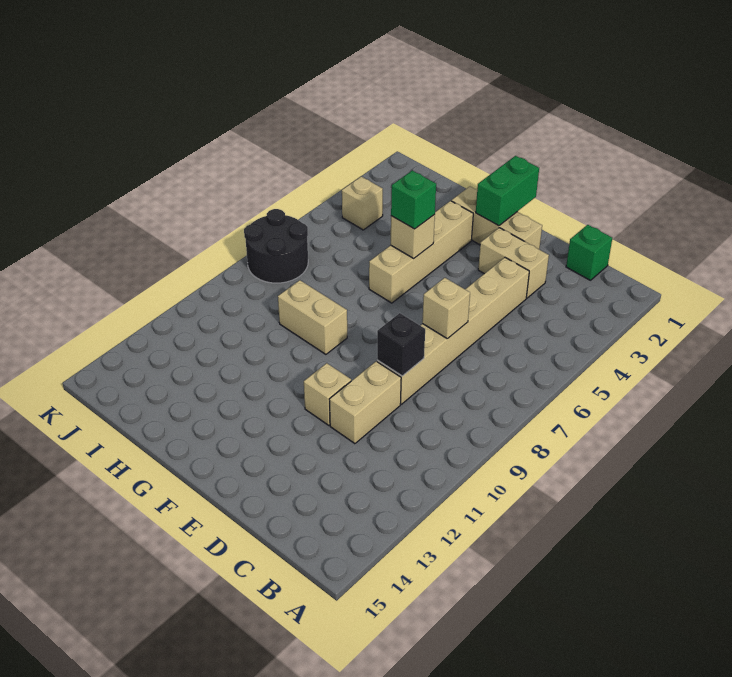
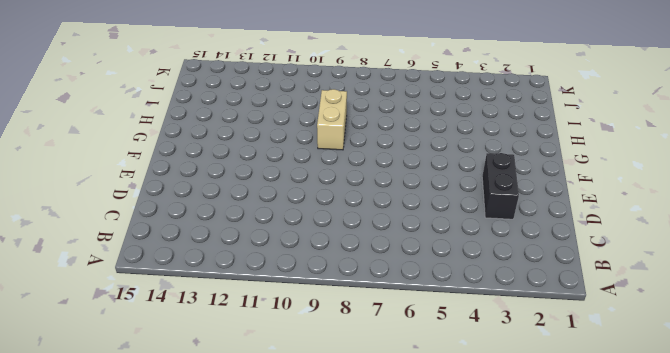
black 1x2 brick [482,153,519,219] -> tan 1x2 brick [478,228,549,298]
none -> green 1x1 brick [566,225,612,280]
none -> tan 1x6 brick [377,258,529,404]
none -> tan 1x2 brick [330,361,401,444]

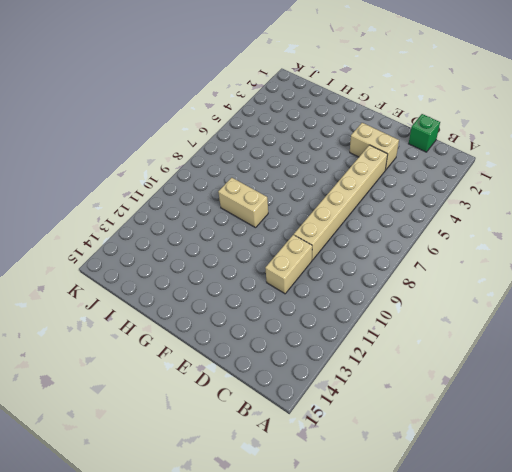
none -> tan 1x3 brick [451,187,542,249]
none -> tan 1x1 brick [304,363,351,426]
none -> tan 1x4 brick [369,201,473,303]

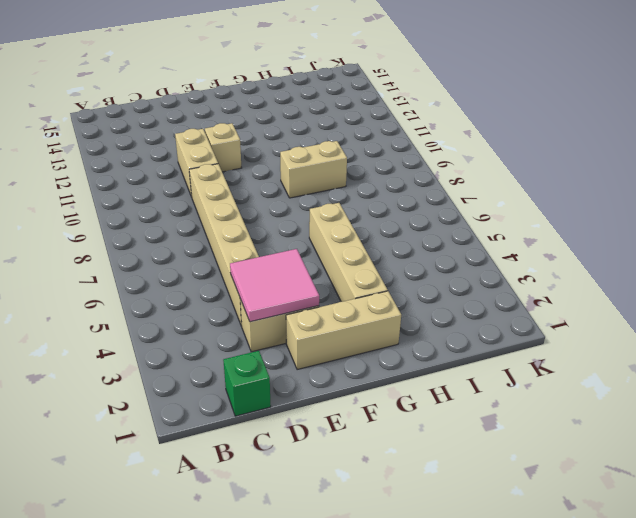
pink 2x2 tile [230,249,319,322] -> none
none -> tan 1x1 brick [342,176,383,230]
none -> black 2x2 round brick [244,209,308,283]
none -> tan 1x1 brick [422,278,470,339]

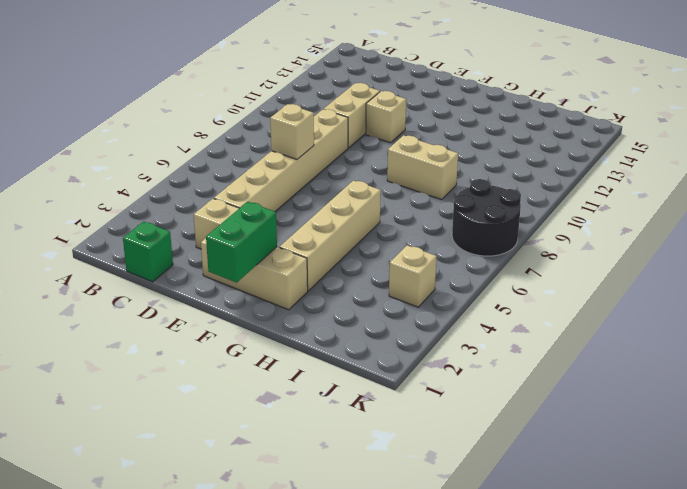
none -> black 1x1 brick [377,313,425,376]
none -> tan 1x1 brick [391,215,435,259]
none -> green 1x1 brick [391,171,436,229]

